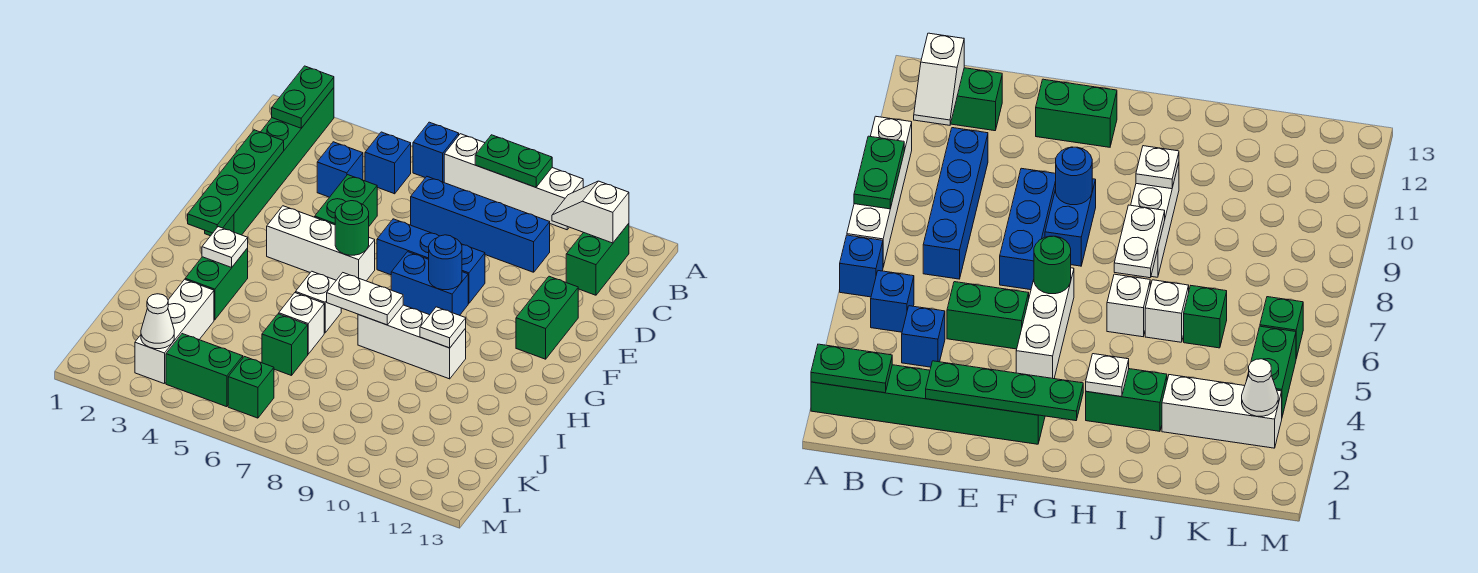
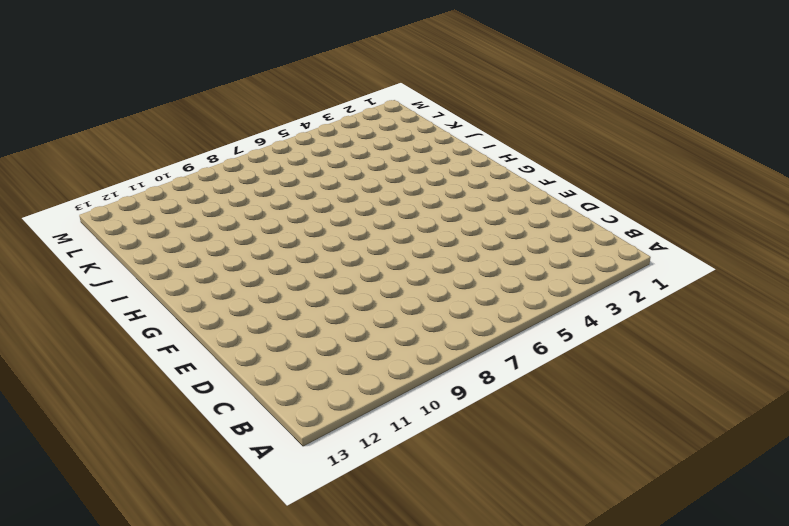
none -> green 1x6 brick [205,88,334,236]
none -> blue 1x1 brick [413,122,459,182]
none -> white 1x4 brick [444,134,583,230]
none -> blue 1x1 brick [365,132,411,194]

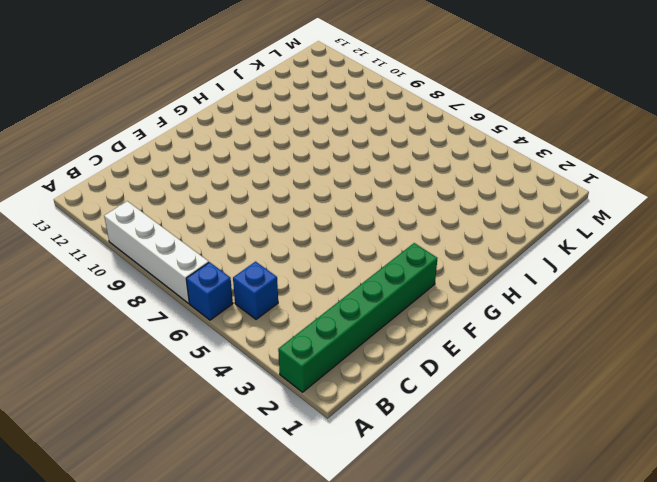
none -> green 1x2 brick [566,224,629,295]
none -> blue 1x1 brick [317,142,363,197]
none -> blue 1x4 brick [411,177,550,272]
none -> green 1x2 brick [315,175,377,226]

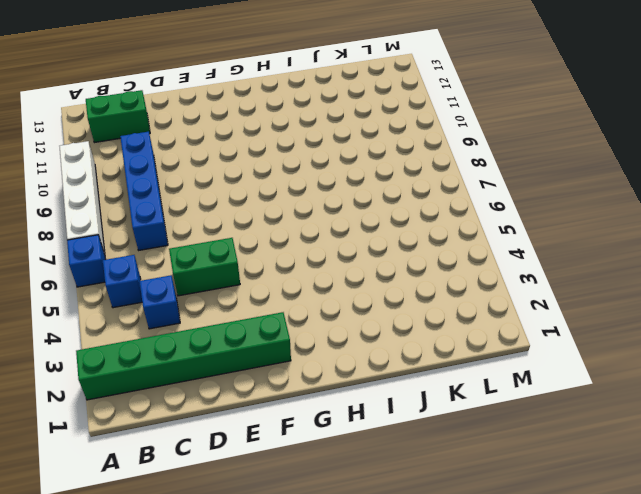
none -> blue 1x3 brick [377,219,485,303]
none -> green 1x2 brick [516,276,578,359]
none -> white 1x3 brick [267,206,375,281]
none -> blue 1x2 brick [391,252,468,315]

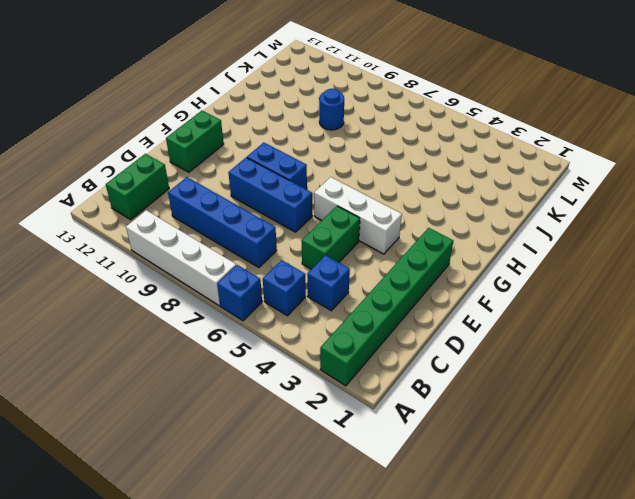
blue 1x1 round brick [319,89,344,130] -> blue 1x1 round brick moved to [429,235,462,290]
none -> green 1x2 brick [185,248,248,320]
none -> white 1x1 brick [296,271,341,333]
none -> white 1x3 brick [358,305,466,379]
none -> white 1x1 brick [279,293,324,354]

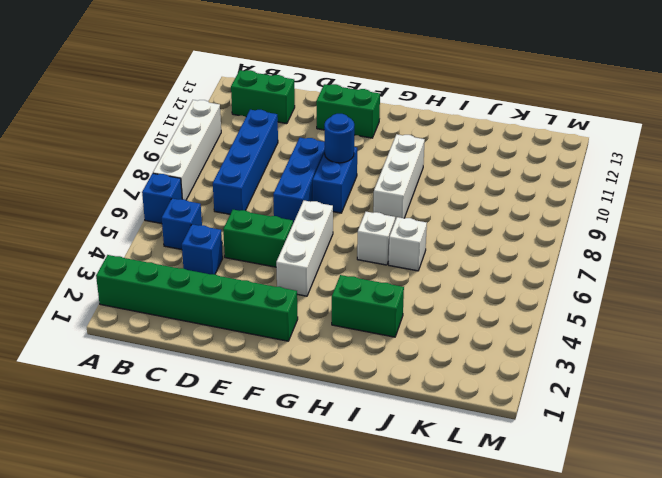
none -> white 1x3 brick [135,279,214,384]
none -> green 1x1 brick [262,314,308,376]
none -> green 1x2 brick [166,334,243,407]
none -> green 1x1 brick [228,357,274,418]

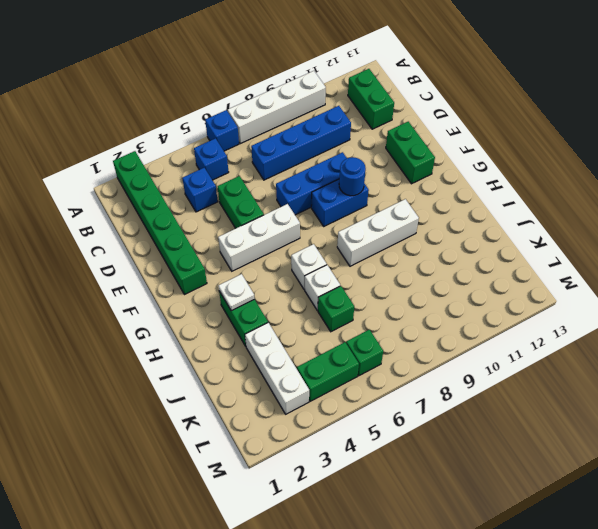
none -> green 1x2 plate [272,66,334,128]
none -> green 1x2 plate [475,135,552,187]
none -> white 1x2 slope [552,181,629,243]
none -> green 1x4 plate [188,130,284,233]

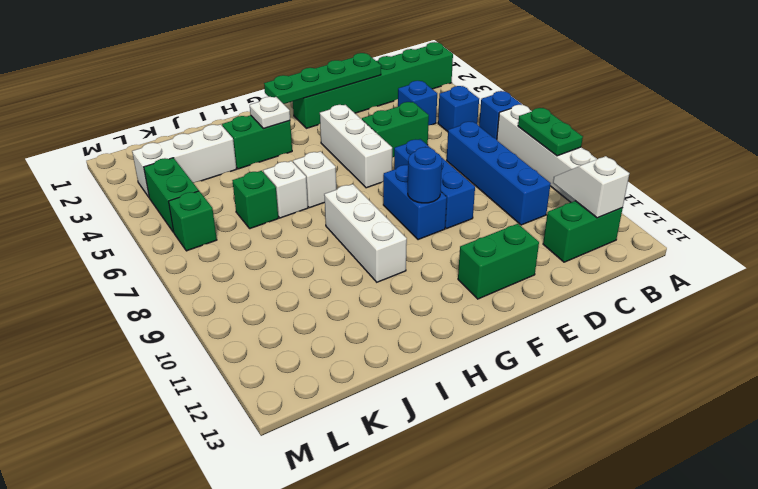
none -> green 1x2 plate [272,66,334,128]
none -> green 1x1 round brick [335,201,369,255]
none -> white 1x2 plate [327,273,403,325]
none -> white 1x1 plate [420,307,466,348]

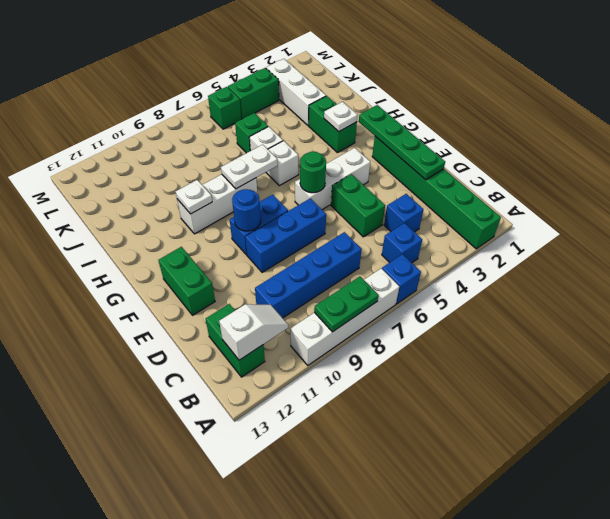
none -> green 1x2 plate [272,66,334,128]
none -> white 1x1 cone [141,294,174,349]

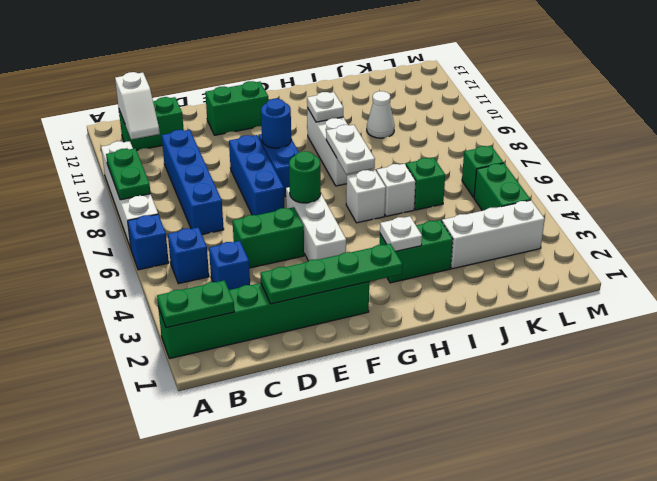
white 1x1 cone [367,91,395,138] -> white 1x1 cone moved to [141,294,174,349]

